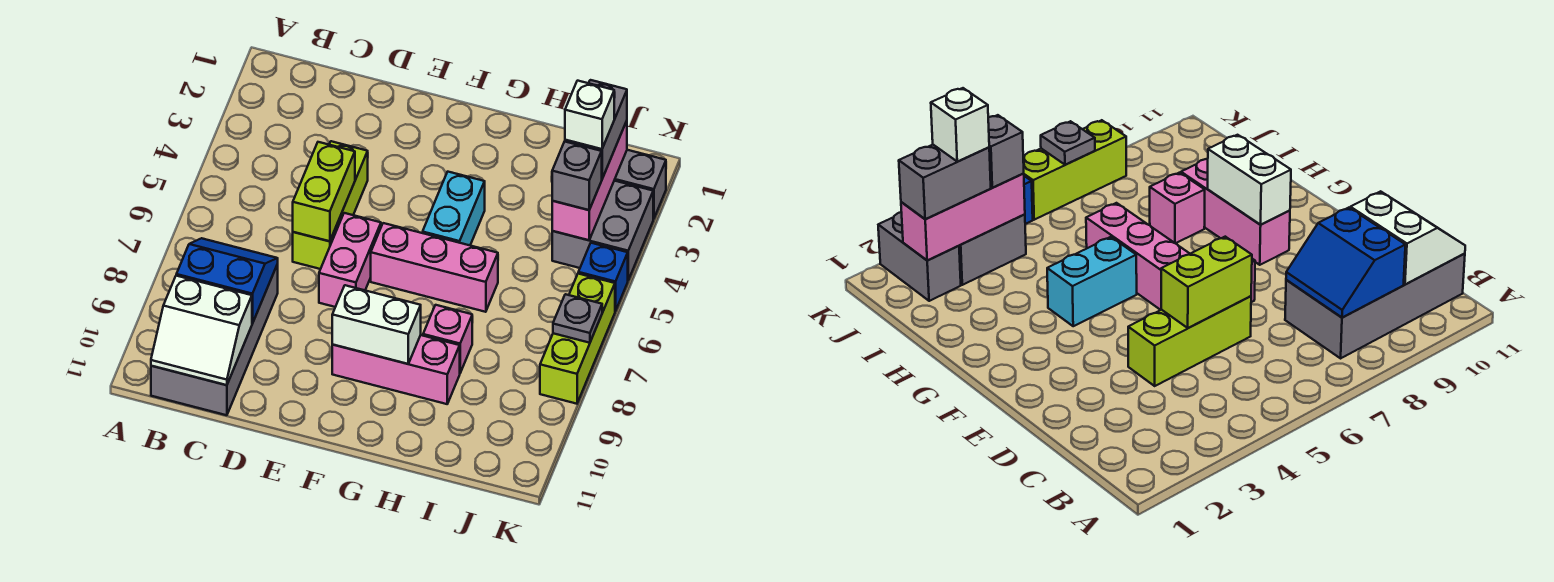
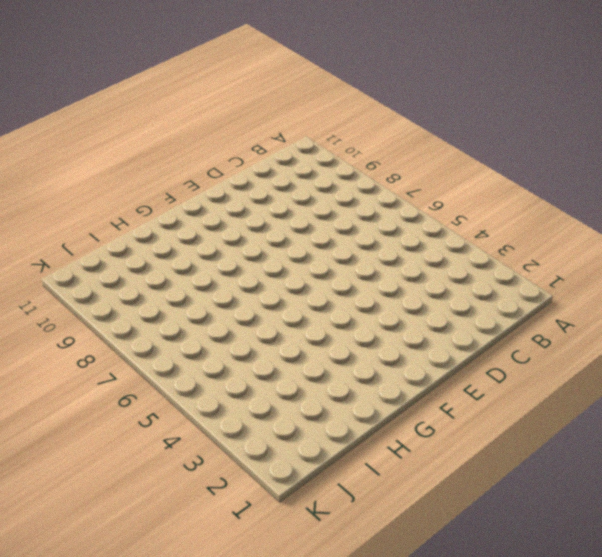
none -> grey 2x4 brick [151,264,278,415]
none -> lime 1x3 brick [293,141,368,269]
none -> pink 1x2 brick [319,213,381,307]

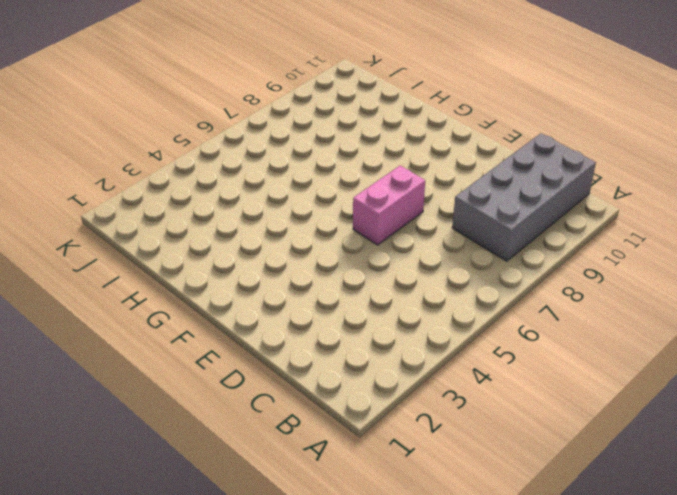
none -> lime 1x3 brick [293,141,368,269]
none -> pink 1x3 brick [371,223,498,312]
none -> pink 1x3 brick [332,335,460,404]

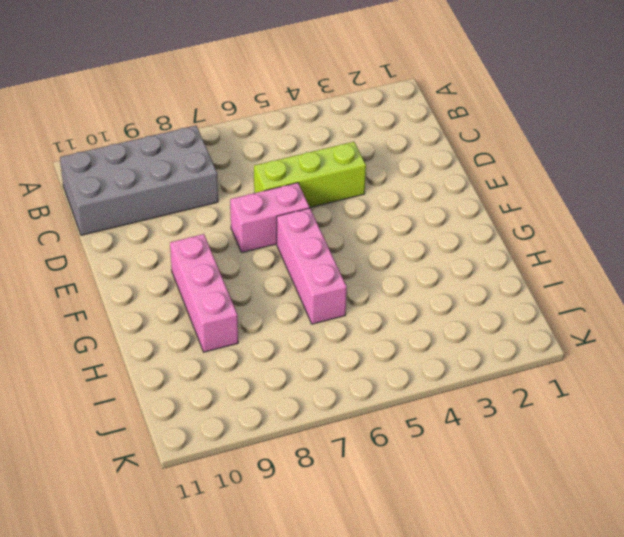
none -> cyan 1x2 brick [423,172,485,245]
none -> pink 1x1 brick [423,305,472,373]
none -> grey 1x2 brick [614,150,666,219]

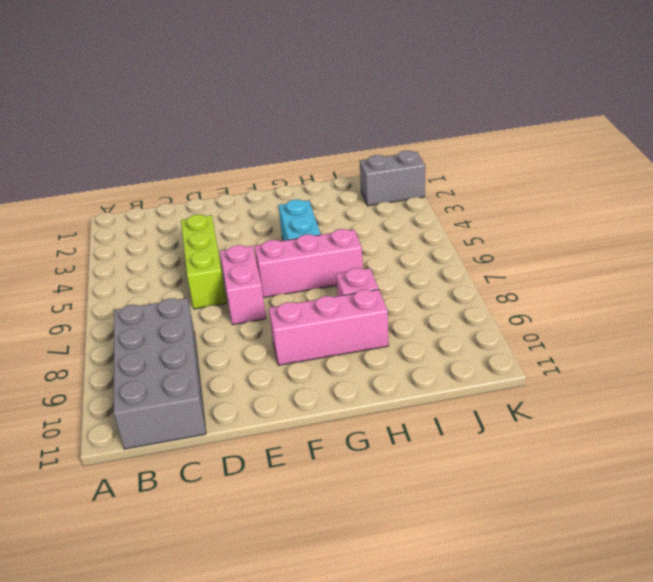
none -> grey 2x2 brick [552,181,653,280]
none -> blue 1x1 brick [578,243,628,311]
none -> lime 1x3 brick [540,274,615,404]

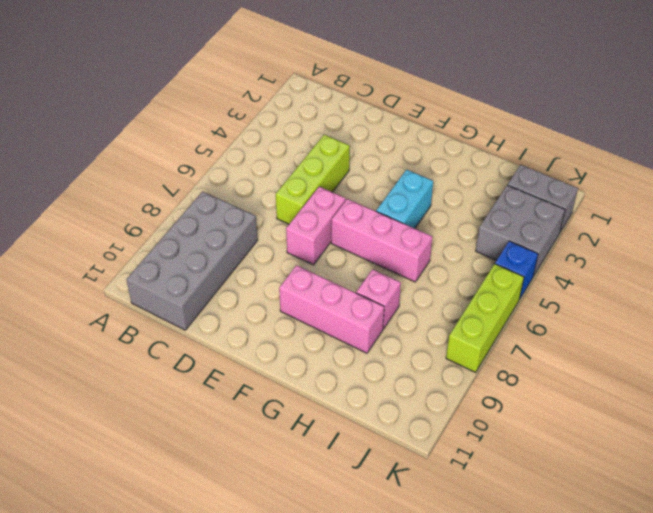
none -> blue 2x2 slope [176,238,278,324]
none -> white 2x2 slope [151,276,252,385]
none -> lime 1x2 brick [293,142,355,241]

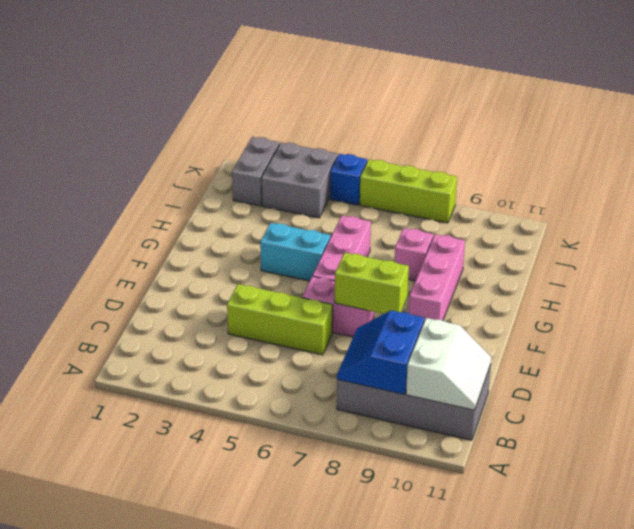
lime 1x2 brick [335,253,409,314] -> lime 1x2 brick moved to [293,142,355,241]
none -> white 1x2 brick [332,285,421,364]
none -> pink 1x3 brick [552,121,627,240]
none -> grey 1x1 plate [553,294,602,343]

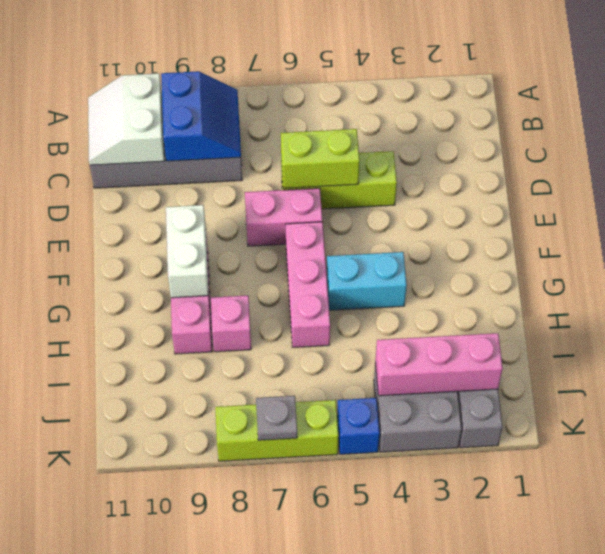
none -> grey 1x2 brick [565,80,627,178]
none -> grey 1x1 brick [552,141,602,210]
none -> white 1x1 brick [565,81,614,149]

